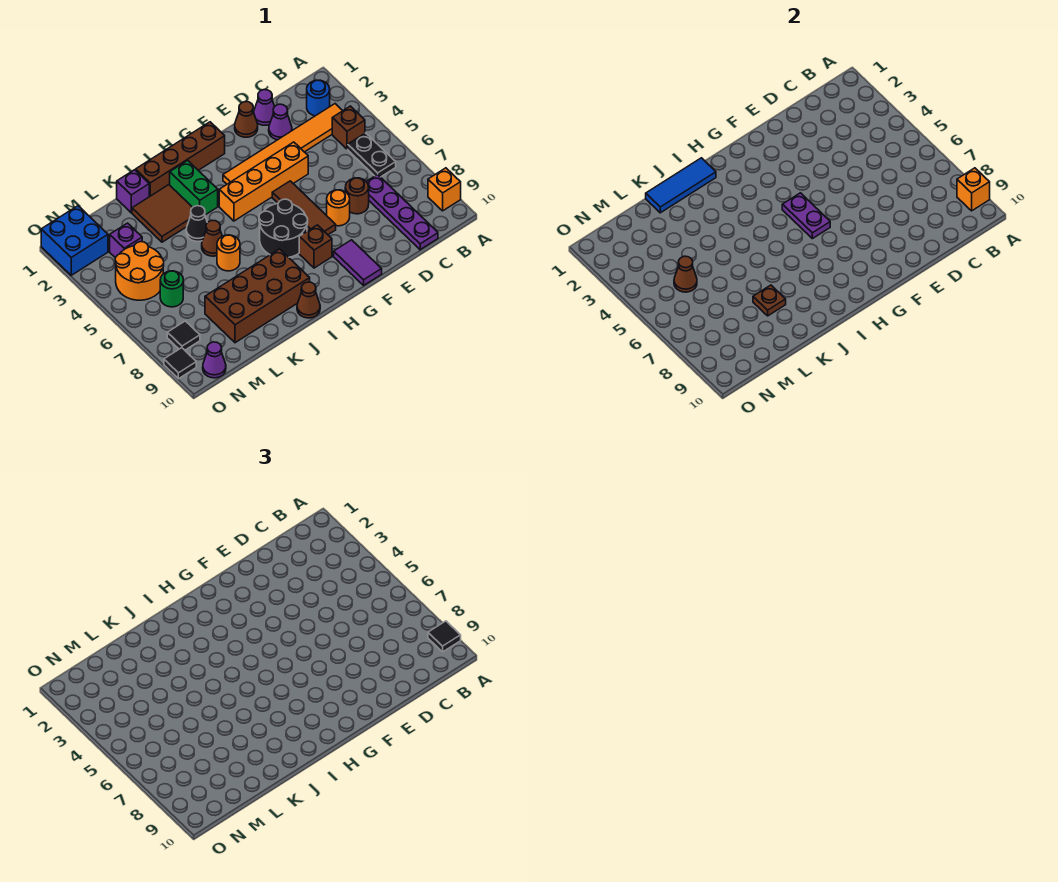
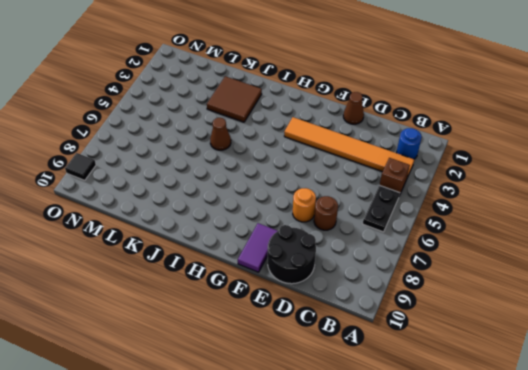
black 2x2 round brick [268,225,316,284] -> black 2x2 round brick moved to [259,199,308,257]
none -> orange 1x1 brick [428,168,461,211]
none -> purple 1x4 plate [366,174,438,250]
none -> purple 1x1 cone [254,90,275,125]
none -> purple 1x1 cone [269,104,292,140]

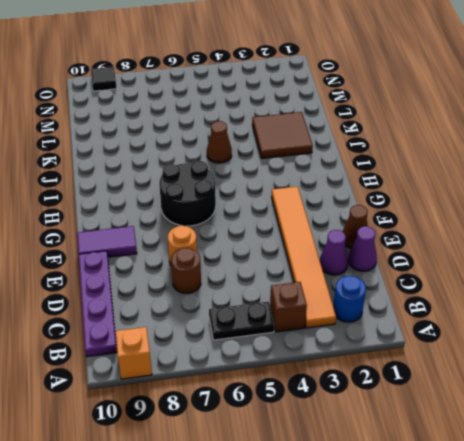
purple 1x4 plate [79,251,117,357] -> purple 1x4 plate turned to [366,174,438,250]
none -> orange 1x4 brick [219,142,308,221]
none -> brown 1x3 tile [272,181,336,235]
none -> brown 1x4 brick [136,122,225,197]
none -> brown 1x1 brick [299,225,332,268]

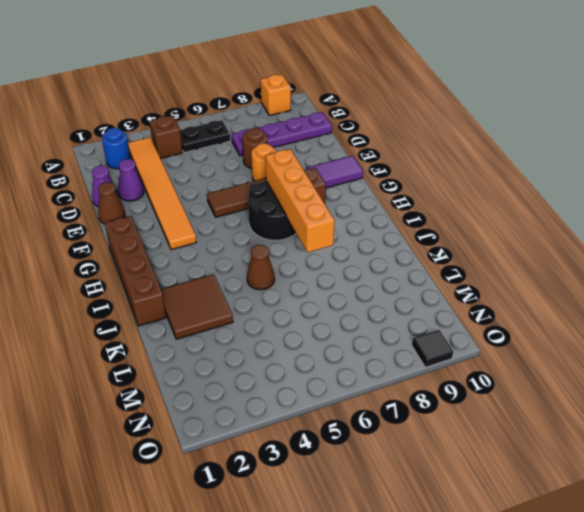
orange 1x4 brick [266,149,335,253] -> orange 1x4 brick moved to [219,142,308,221]
none -> green 1x2 brick [170,161,218,215]
none -> brown 2x4 brick [205,249,310,343]
none -> brown 1x1 cone [297,282,320,318]
none -> black 1x1 cone [186,206,207,242]

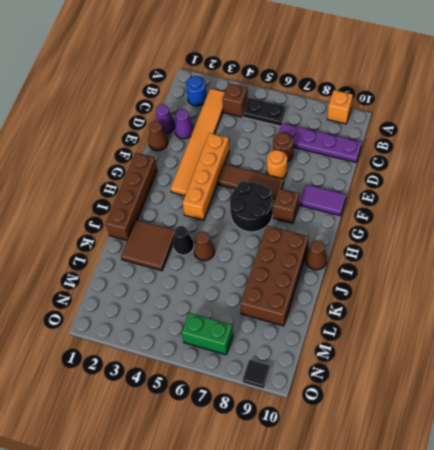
green 1x2 brick [182,313,233,355] -> green 1x2 brick moved to [170,161,218,215]
none -> orange 1x1 round brick [217,235,240,271]
none -> purple 1x1 brick [117,170,149,213]
none -> purple 1x1 brick [110,223,142,258]
none -> orange 2x2 round brick [115,242,164,300]

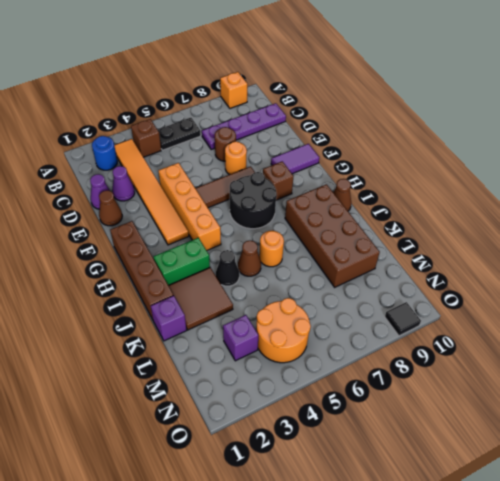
none -> green 1x1 round brick [160,271,183,307]
none -> blue 2x2 brick [41,206,108,275]
none -> black 1x1 tile [167,321,200,350]
none -> purple 1x1 cone [203,342,226,378]

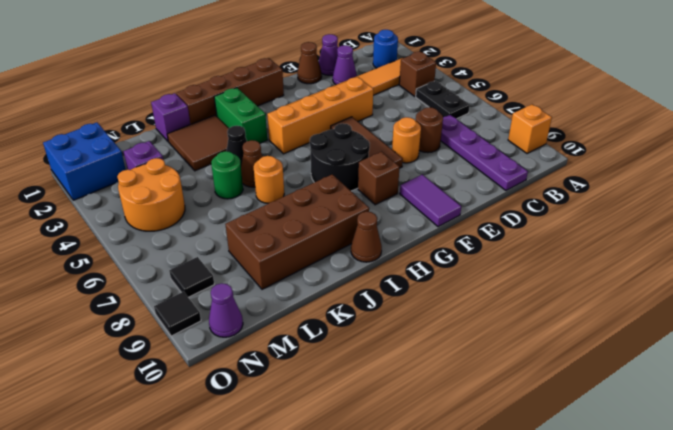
green 1x1 round brick [211,151,243,199] -> green 1x1 round brick moved to [160,271,183,307]
none -> orange 1x1 brick [957,168,990,211]
none -> purple 1x2 plate [782,193,830,239]
none -> blue 1x3 tile [646,158,716,213]
none -> brown 1x1 plate [753,285,786,316]

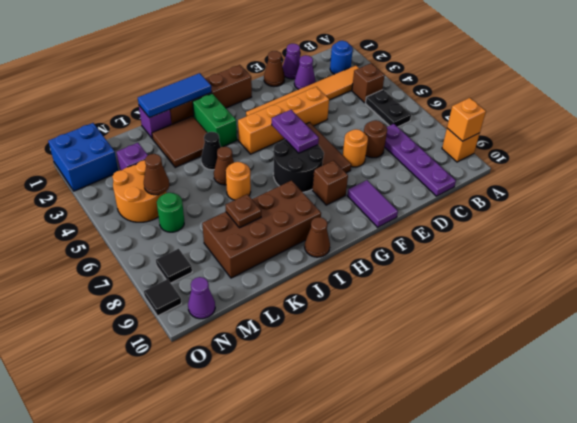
none -> black 1x1 tile [428,621,461,652]

